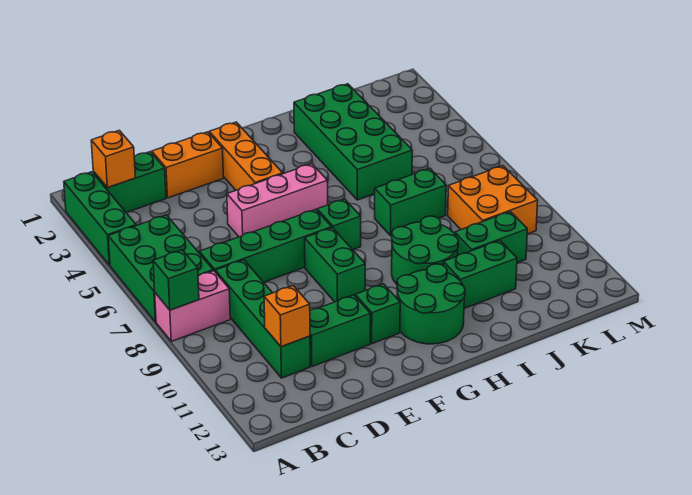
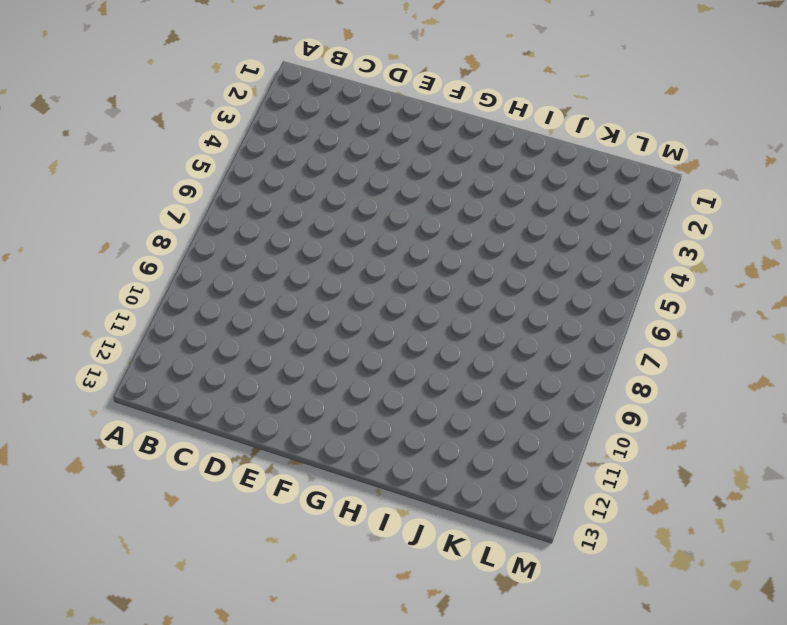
none -> green 1x3 brick [64,172,136,265]
none -> green 2x3 brick [108,215,213,322]
none -> pink 1x2 brick [155,271,230,341]

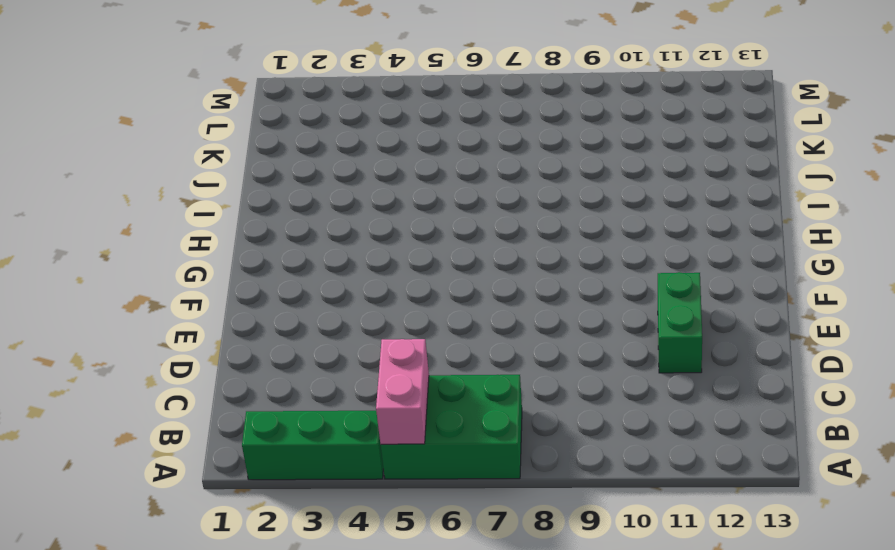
pink 1x2 brick [376,339,429,444] -> pink 1x2 brick moved to [155,271,230,341]
none -> green 1x2 brick [93,152,166,213]
none -> green 1x4 brick [199,209,332,282]
none -> green 1x4 brick [215,260,310,378]

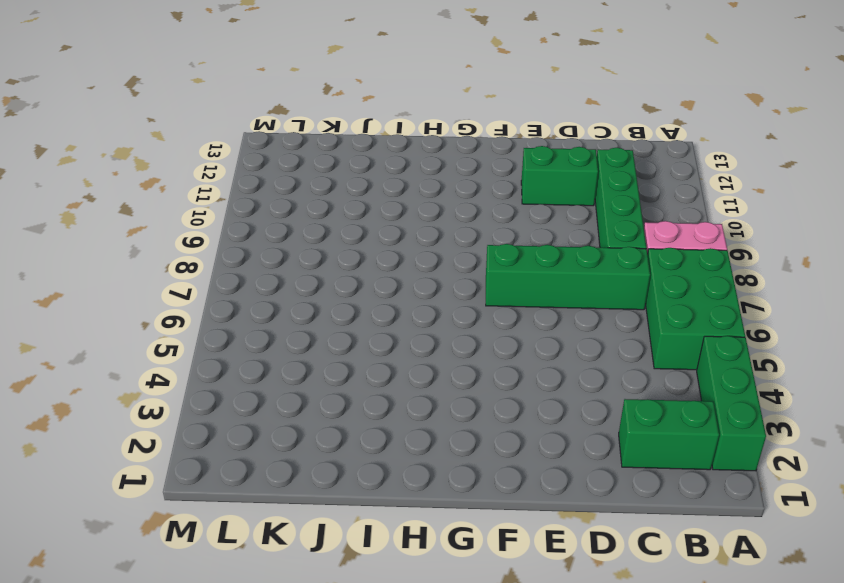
none -> orange 1x2 brick [152,132,223,198]
none -> pink 1x3 brick [227,164,328,237]
none -> orange 1x3 brick [209,122,283,190]

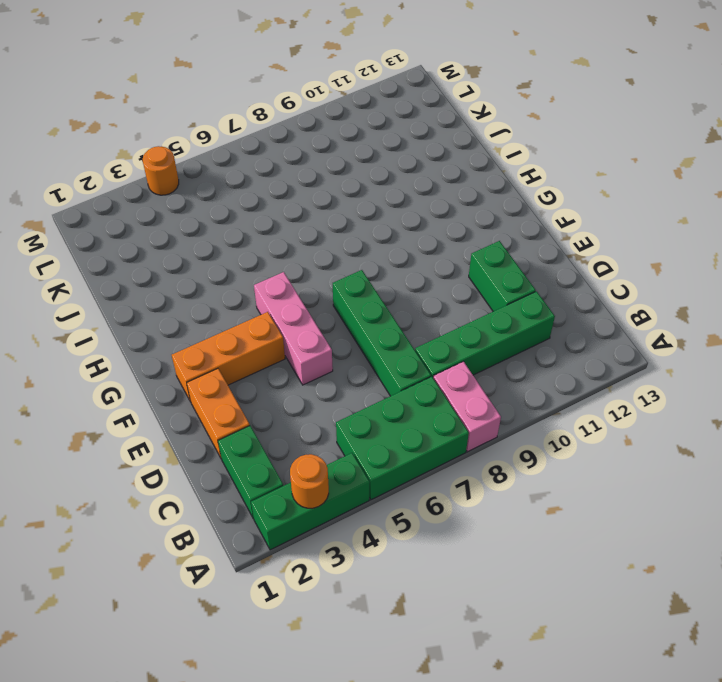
orange 1x1 round brick [290,454,329,508] -> none
orange 1x1 round brick [143,146,179,195] -> none
none -> green 1x2 brick [305,228,365,302]
none -> green 1x1 brick [355,284,400,344]
none -> green 1x1 brick [317,199,361,250]

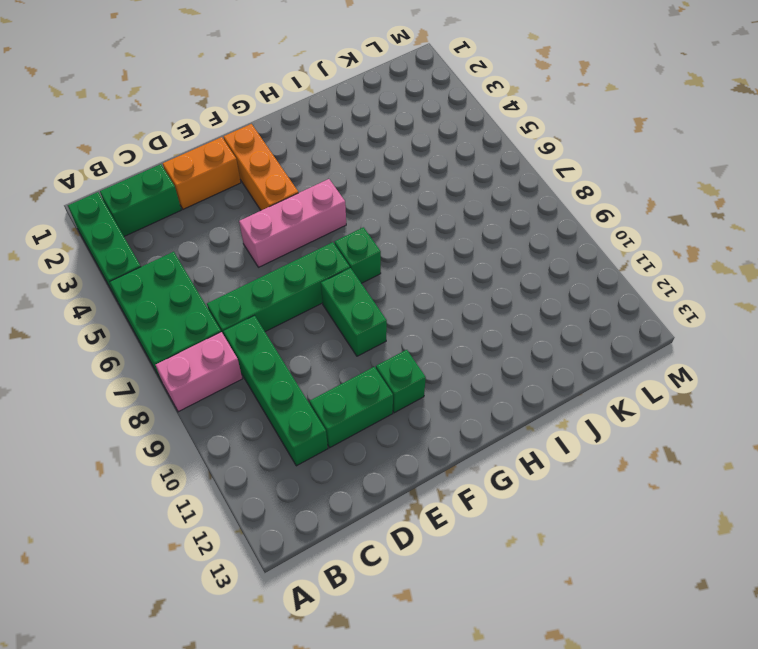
none -> green 2x2 round brick [397,264,465,344]
none -> green 2x2 round brick [392,216,458,284]
none -> green 2x4 brick [294,84,412,200]

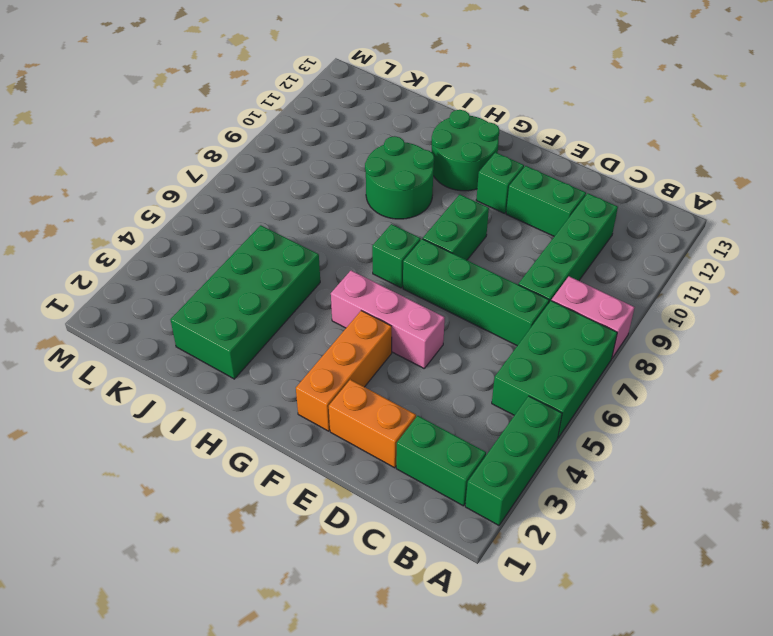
none -> green 1x2 brick [375,168,446,236]
none -> green 1x2 brick [443,240,517,308]
none -> green 1x2 brick [455,212,527,263]

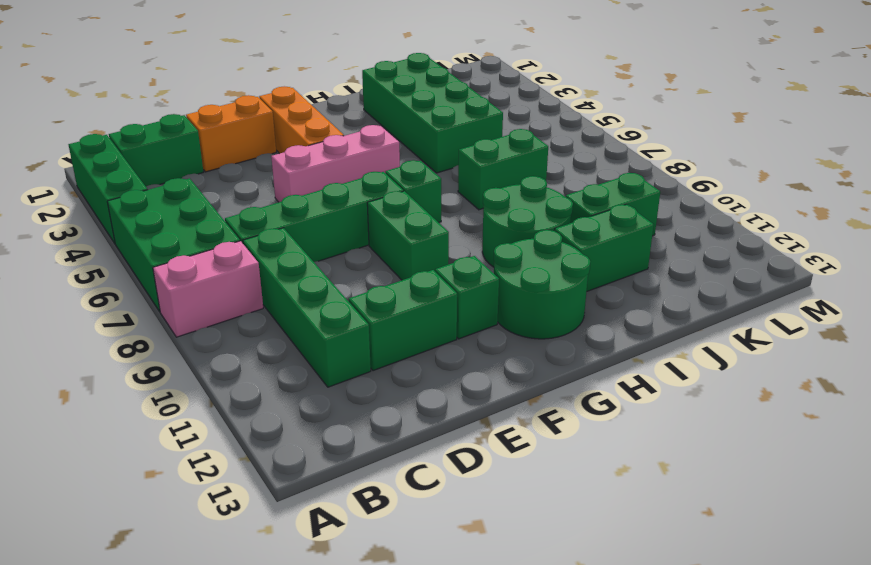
none -> orange 2x2 brick [448,166,538,234]
none -> green 1x1 brick [153,250,199,310]
none -> orange 1x1 brick [91,130,135,188]

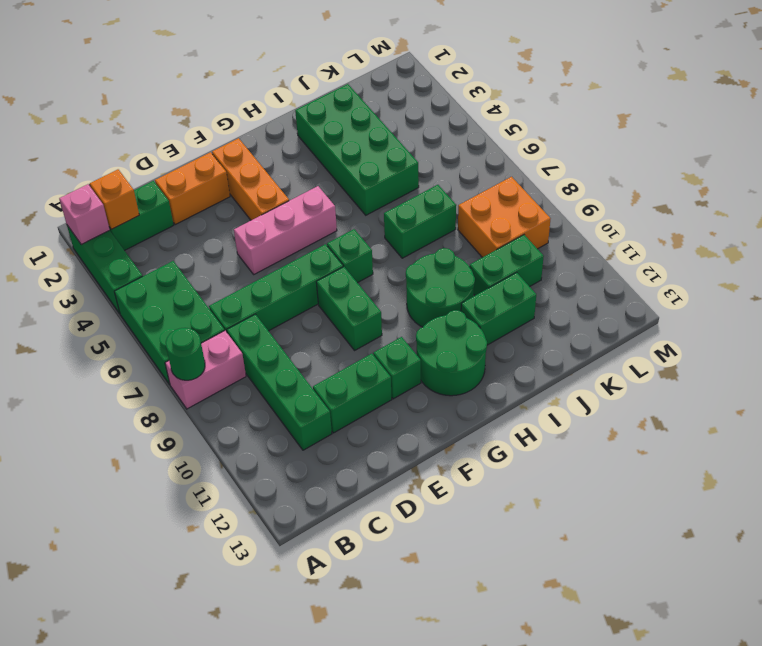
pink 1x1 brick [59,184,110,245] -> none
green 1x1 round brick [166,328,205,380] -> green 1x1 brick [153,250,199,310]
none -> orange 1x1 brick [264,286,310,347]

